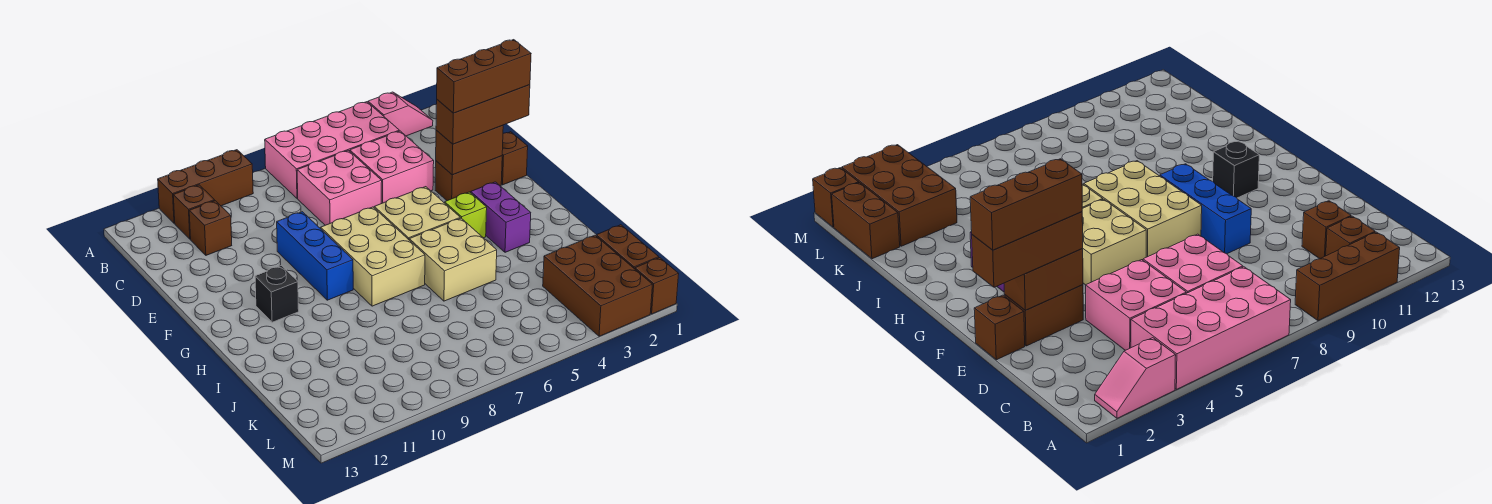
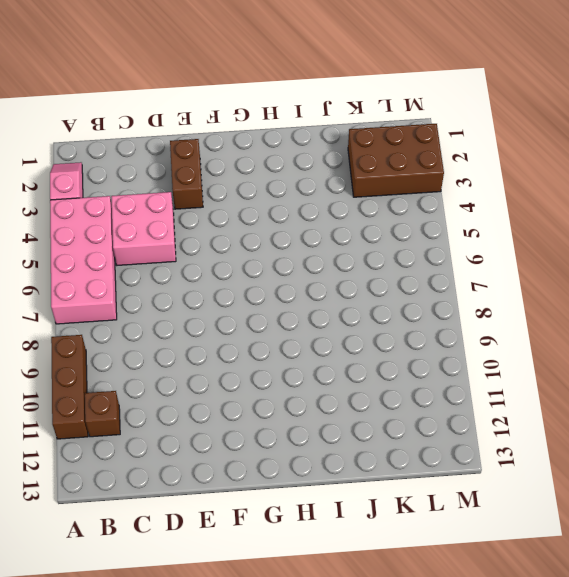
none -> pink 2x2 brick [297,150,382,225]
none -> brown 1x1 brick [189,201,232,255]
none -> brown 1x1 brick [501,132,528,185]

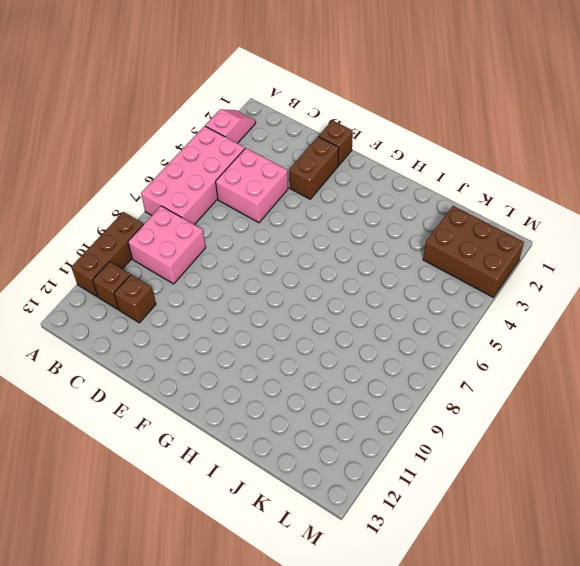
pink 2x2 brick [128,206,206,284] -> pink 2x2 brick moved to [297,150,382,225]
none -> blue 1x3 brick [277,212,353,300]
none -> tan 2x2 brick [374,187,460,240]
none -> tan 2x3 brick [321,207,425,306]

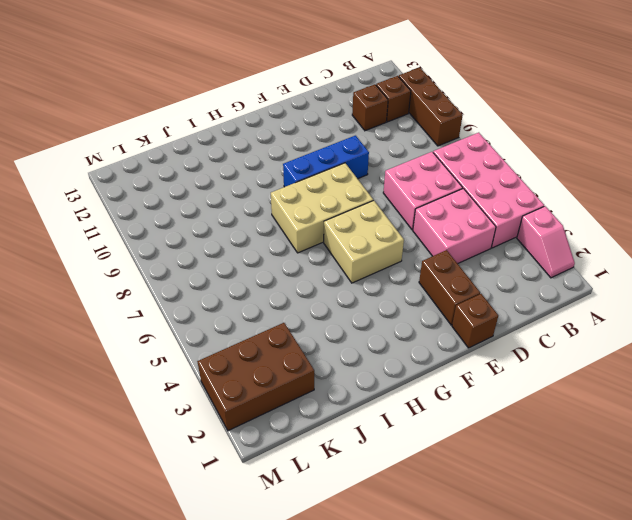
none -> purple 1x2 brick [471,182,531,252]
none -> lime 1x1 brick [445,192,487,238]
none -> black 1x1 brick [255,266,299,322]

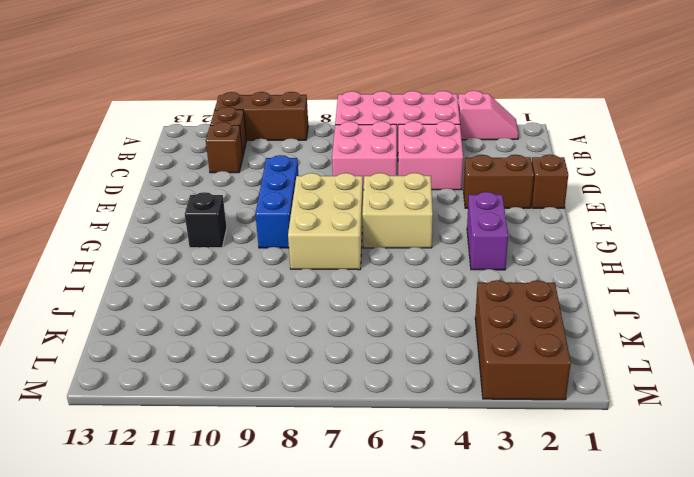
none -> lime 1x1 brick [445,192,487,238]
none -> tan 2x2 brick [409,218,497,301]
none -> brown 1x2 brick [596,225,659,269]

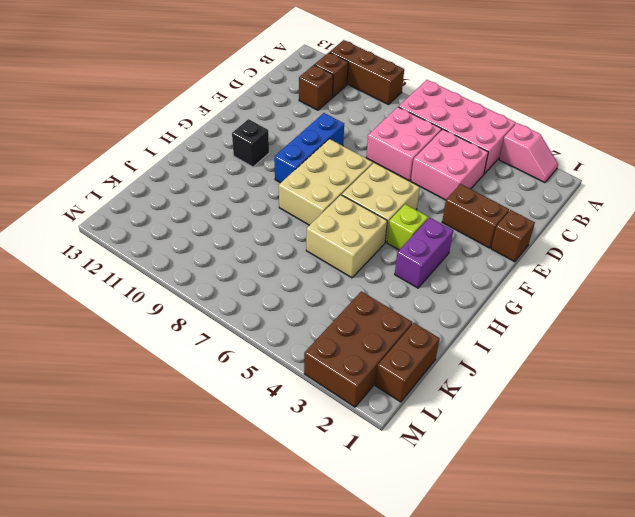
none -> brown 1x1 brick [635,258,679,314]
none -> brown 1x2 brick [436,125,503,175]
none -> brown 1x3 brick [436,85,530,144]

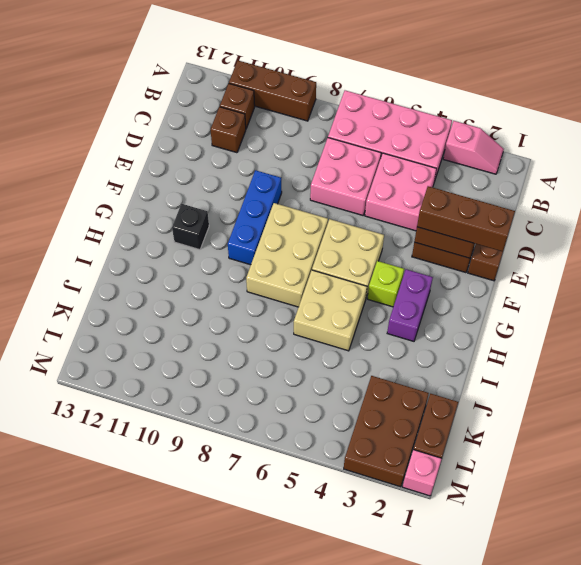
pink 1x1 brick [403,450,442,496] -> brown 1x1 brick [635,258,679,314]
none -> brown 1x3 brick [437,40,531,113]

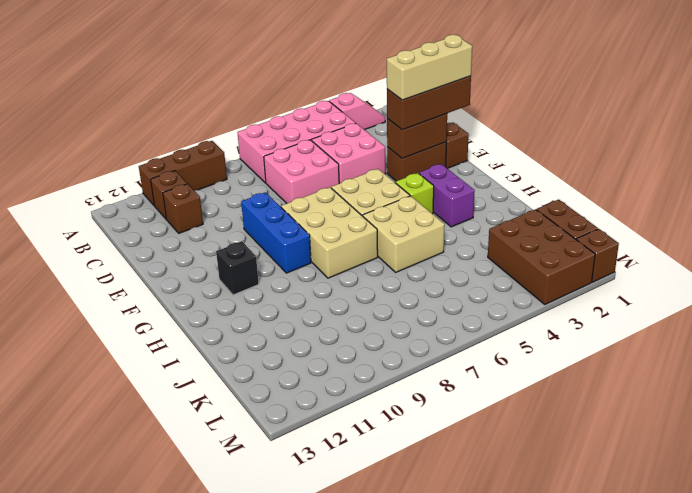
tan 1x3 brick [387,35,472,100] -> brown 1x3 brick [437,40,531,113]

